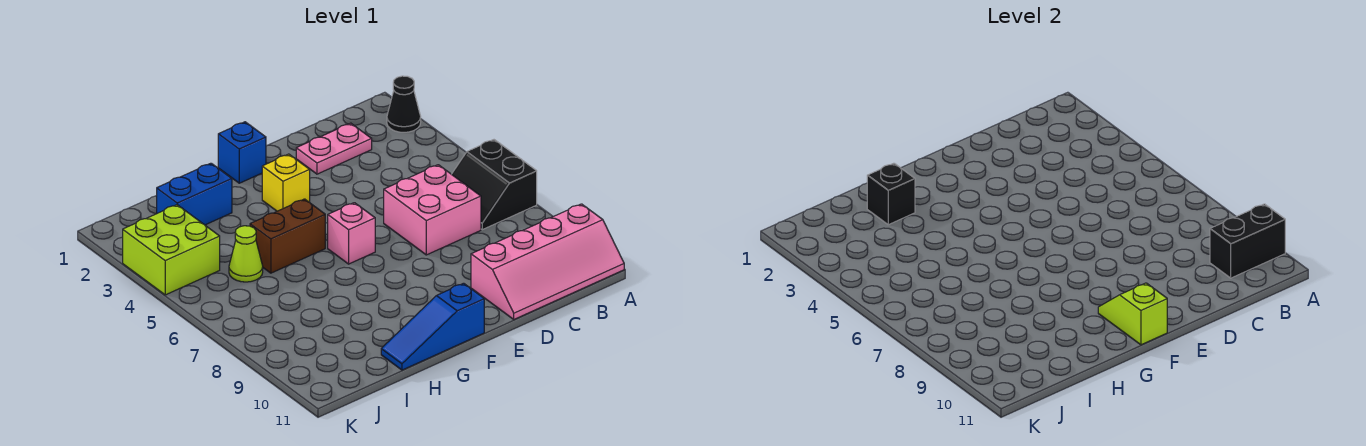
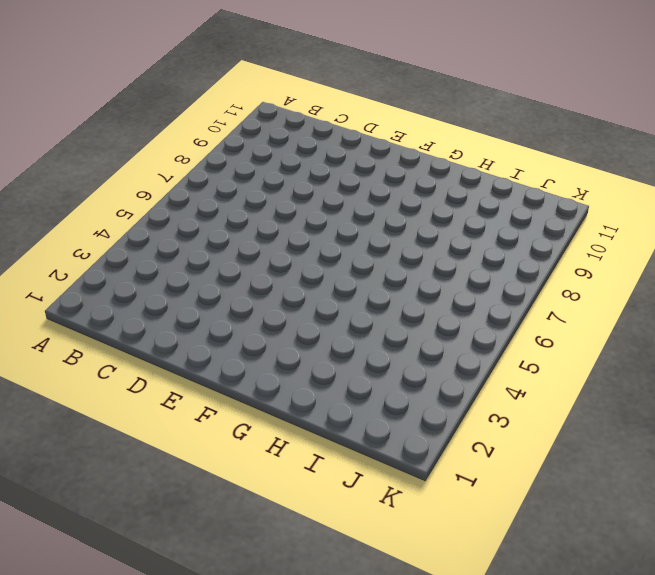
none -> black 1x1 cone [387,76,421,132]
none -> black 2x2 slope [452,140,537,230]
none -> pink 2x4 slope [471,204,624,319]

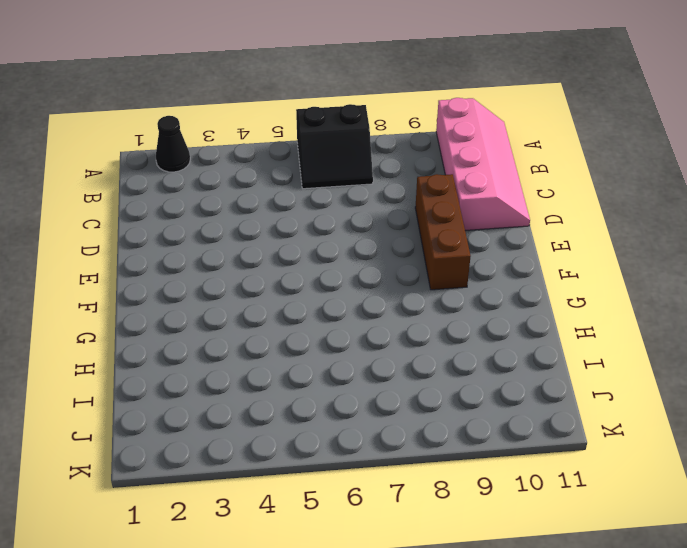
brown 1x3 brick [415,174,471,290] -> none
none -> pink 1x2 plate [296,123,372,174]
none -> pink 2x2 brick [384,165,481,255]
none -> blue 1x1 brick [218,122,266,183]

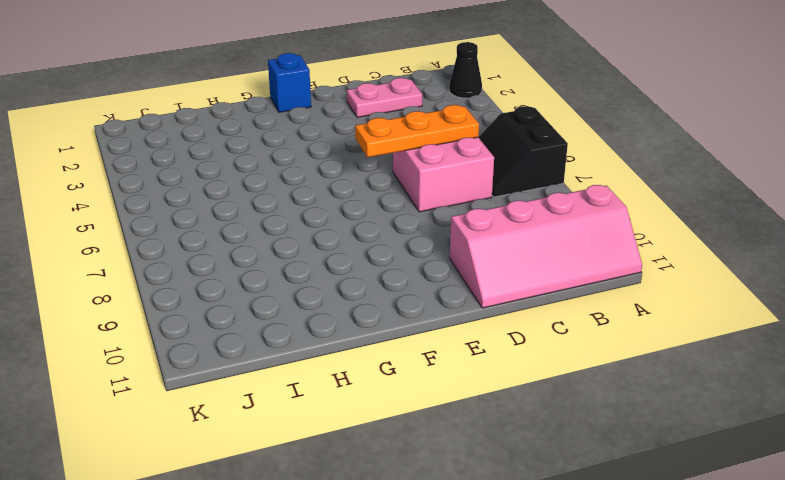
orange 1x3 plate [355,105,479,157] -> none
none -> yellow 1x1 brick [262,154,310,211]
none -> pink 1x1 brick [328,203,375,264]
none -> blue 1x3 slope [381,283,484,370]

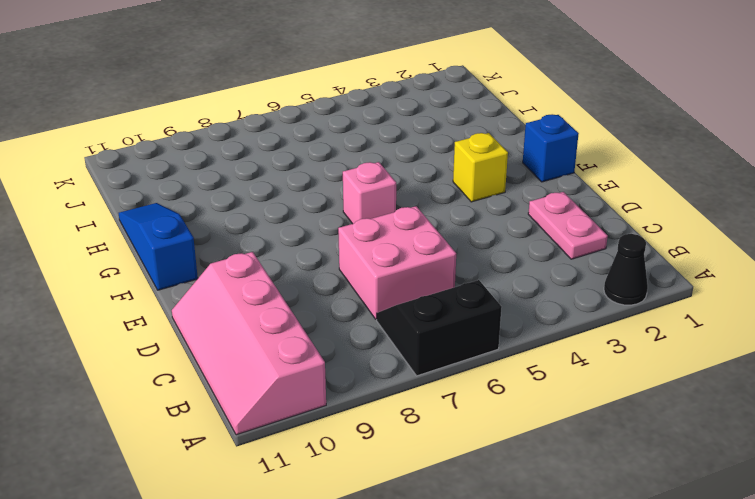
none -> brown 1x2 brick [250,199,325,273]
none -> blue 1x2 brick [157,163,232,225]
none -> lime 1x1 cone [229,226,263,282]

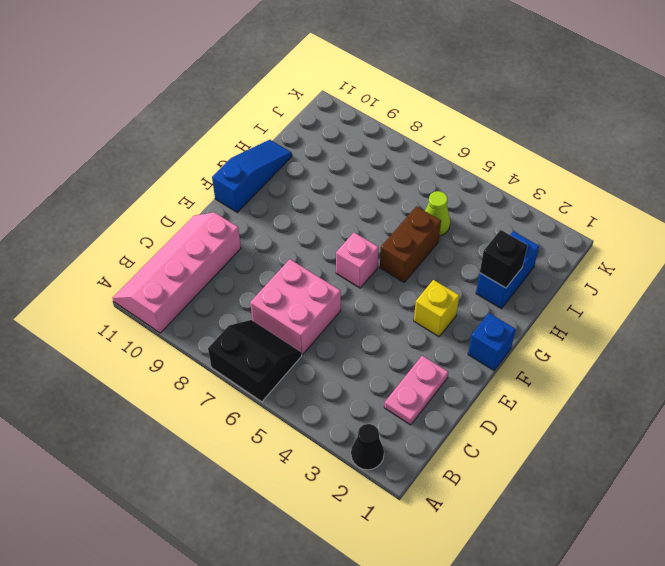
none -> lime 2x2 brick [123,205,220,295]
none -> black 1x2 brick [1210,204,1285,278]
none -> lime 1x2 slope [1098,283,1167,345]

